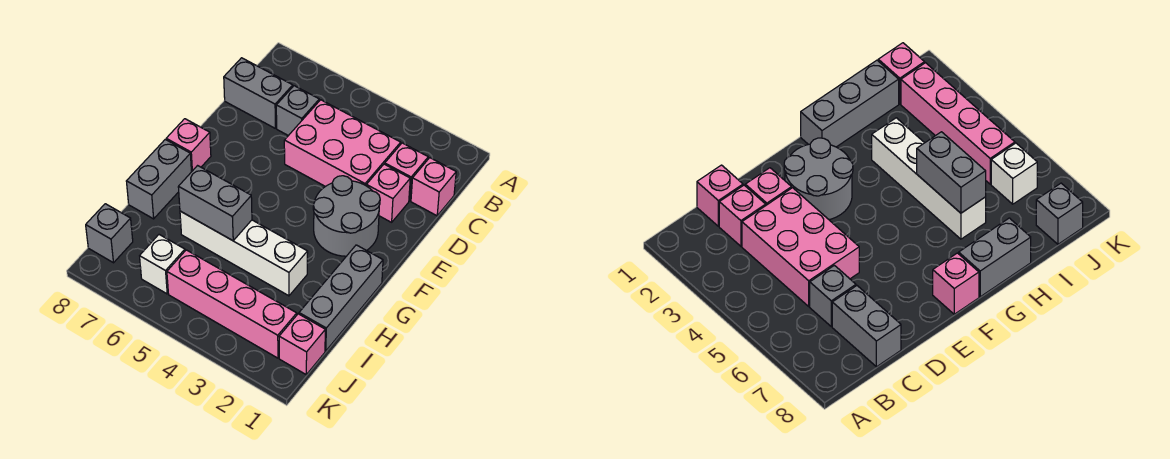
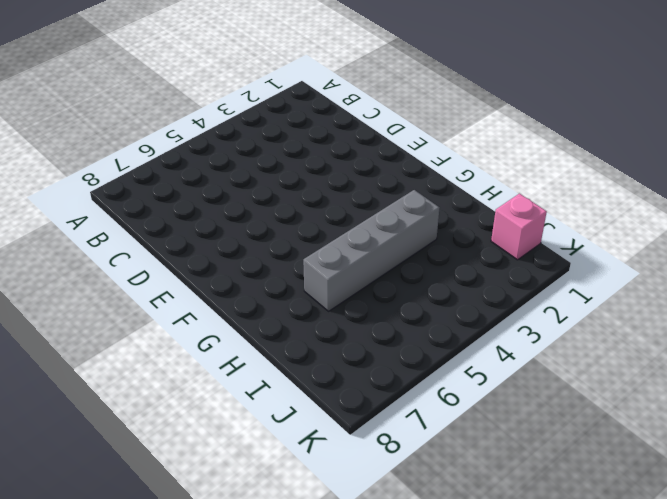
grey 1x4 brick [303,190,439,311] -> white 1x4 brick [180,211,308,296]
none -> pink 1x1 brick [411,158,456,216]
none -> pink 1x1 brick [385,143,428,201]
none -> pink 2x3 brick [284,100,401,187]

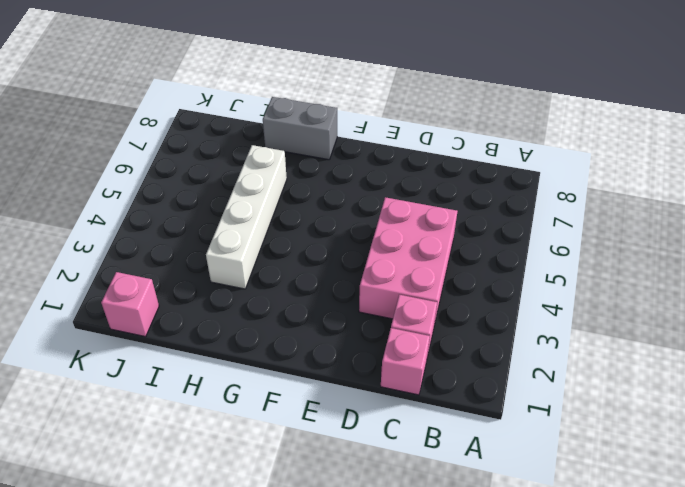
none -> grey 1x1 brick [276,86,319,136]
none -> grey 1x2 brick [224,58,293,128]
none -> pink 1x1 brick [366,164,410,222]

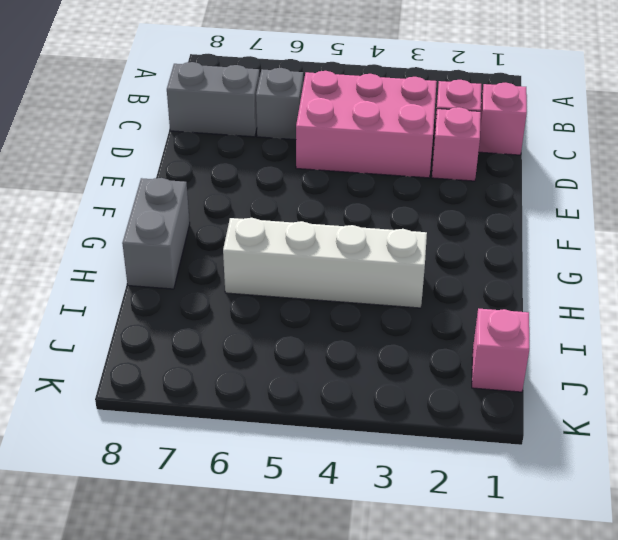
none -> grey 2x2 round brick [313,176,380,256]
none -> pink 1x1 brick [166,119,211,172]
none -> grey 1x3 brick [299,245,383,351]

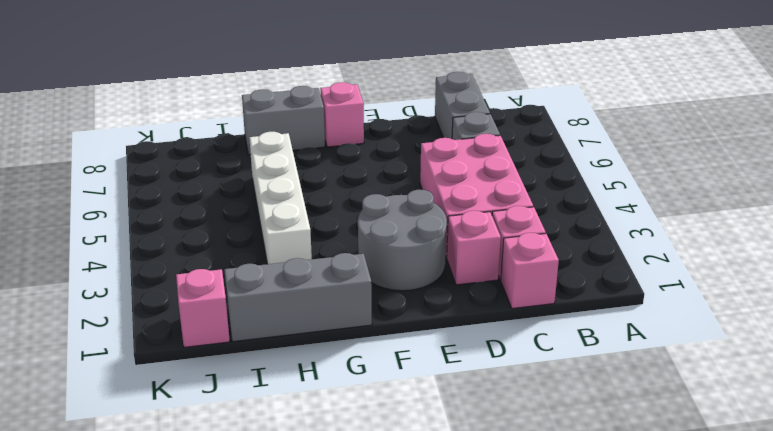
none -> pink 1x4 brick [167,250,297,358]
none -> white 1x1 brick [140,235,185,294]
none -> grey 1x1 brick [86,204,133,263]

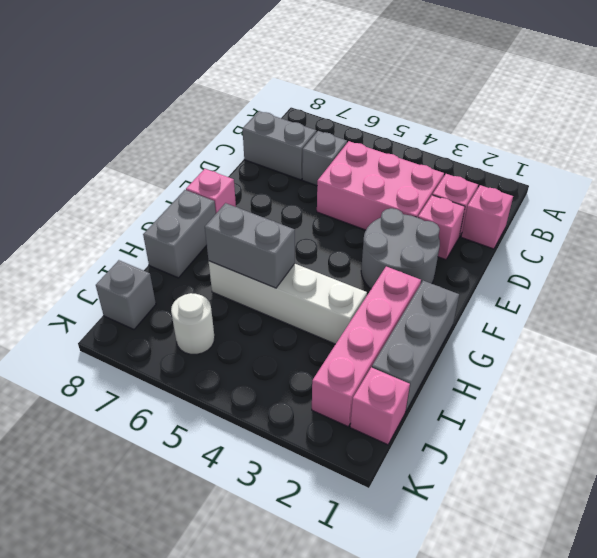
pink 1x4 brick [312,267,421,427] -> pink 1x4 brick turned to [167,250,297,358]
white 1x1 round brick [171,293,215,354] -> white 1x1 brick [140,235,185,294]

